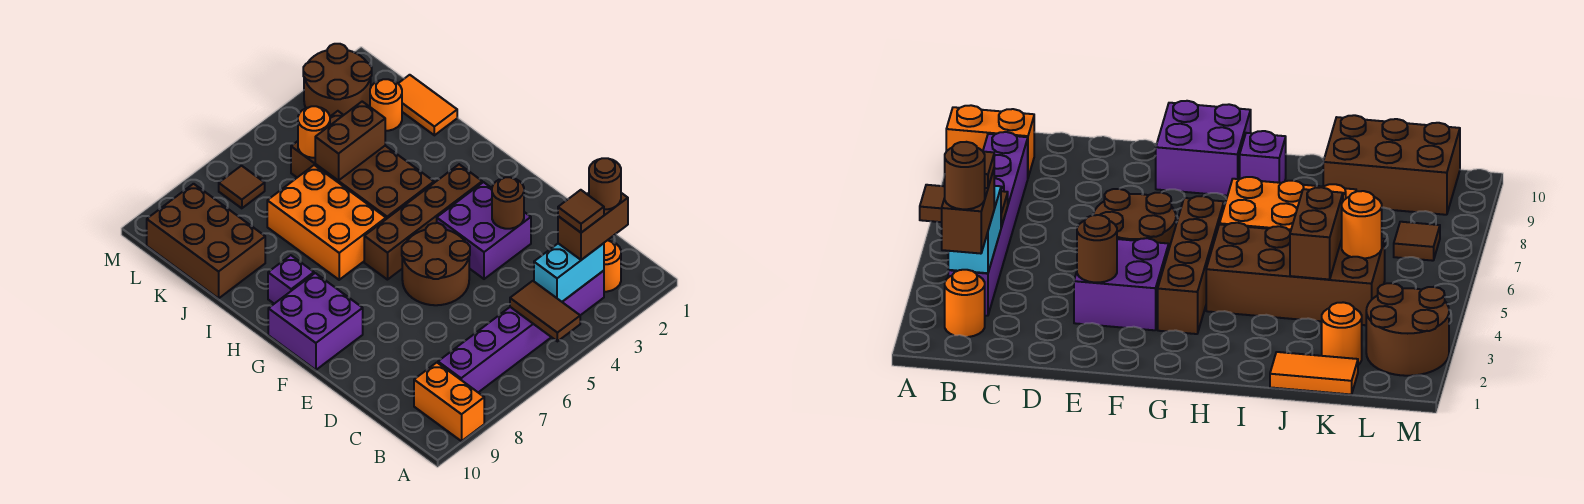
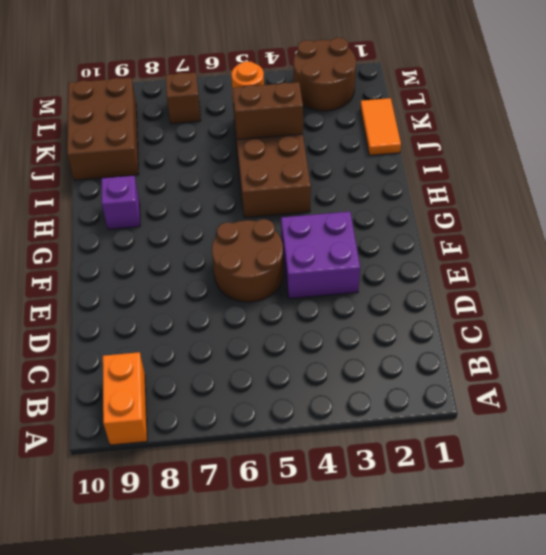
brown 1x1 brick [166,72,201,124] -> brown 1x1 tile [219,166,265,208]
none -> orange 1x1 round brick [604,240,621,292]
none -> purple 1x6 brick [438,271,604,392]
none -> purple 2x2 brick [268,273,363,370]

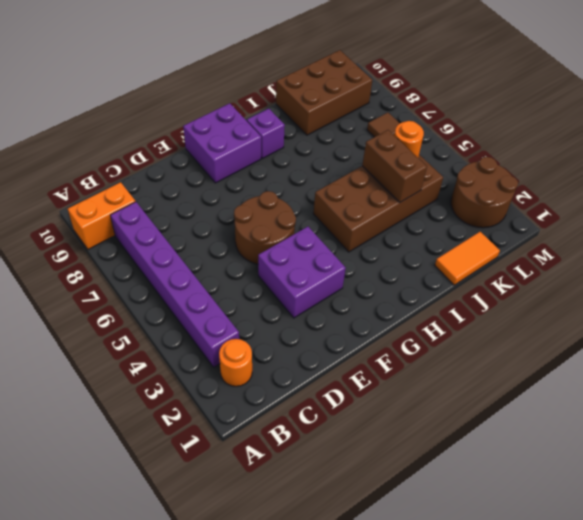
none -> brown 1x4 brick [364,164,482,280]
none -> orange 2x3 brick [267,165,386,280]
none -> orange 1x1 round brick [370,79,402,131]

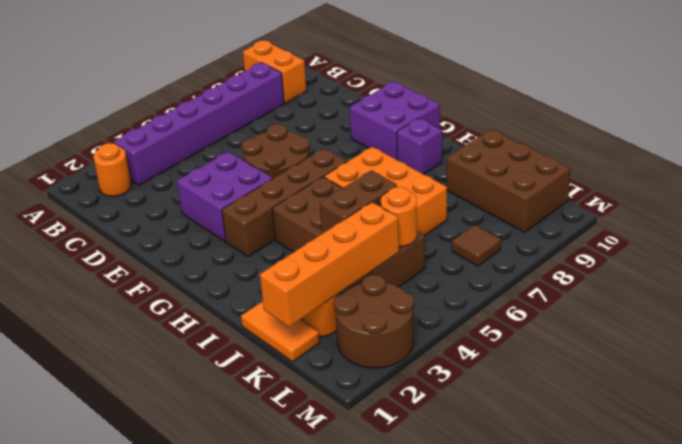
orange 1x4 brick [260,202,399,327] -> none
none -> brown 1x2 tile [510,281,580,341]
none -> cyan 1x2 brick [534,243,604,302]
none -> brown 1x1 round brick [492,177,524,229]

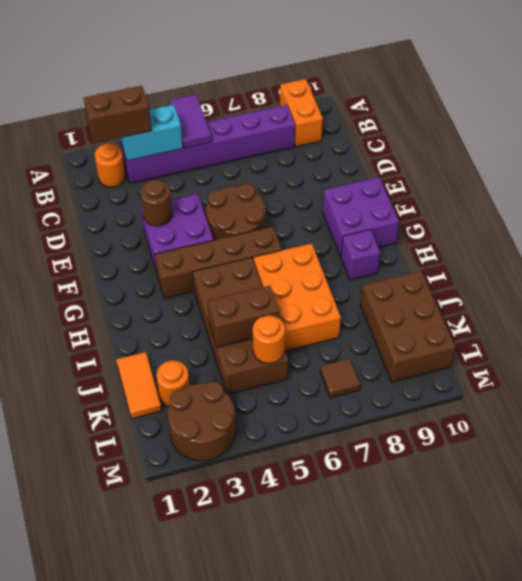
purple 1x2 tile [170,94,211,148] -> brown 1x2 tile [510,281,580,341]
none -> brown 1x1 round brick [589,158,621,209]
none -> brown 1x1 tile [558,190,604,233]

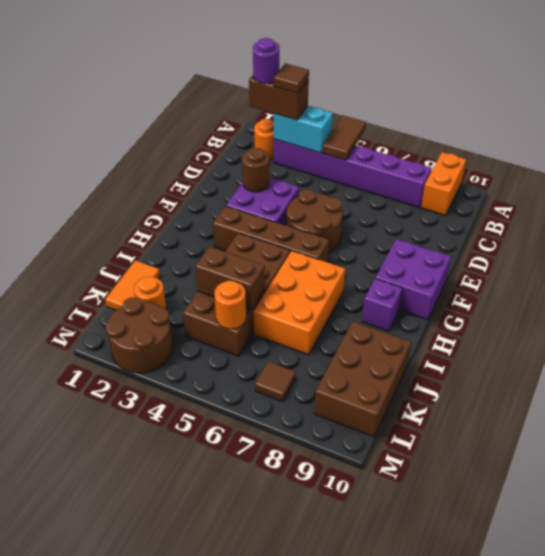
purple 1x1 round brick [253,38,279,84] -> brown 1x1 round brick [589,158,621,209]

